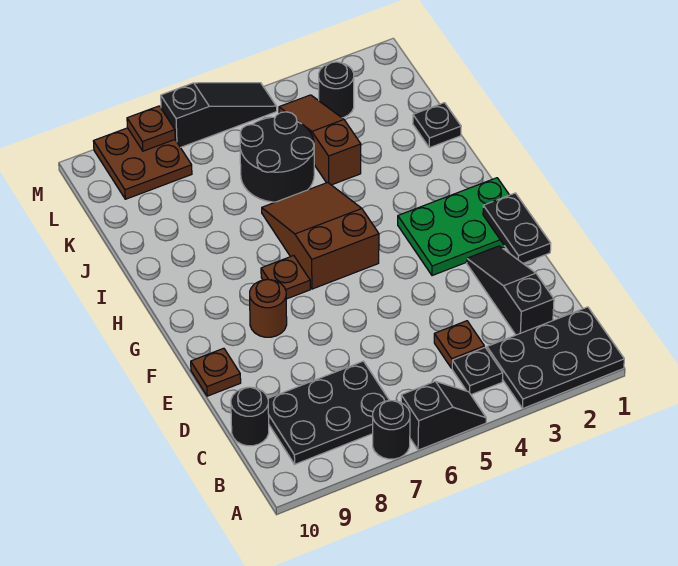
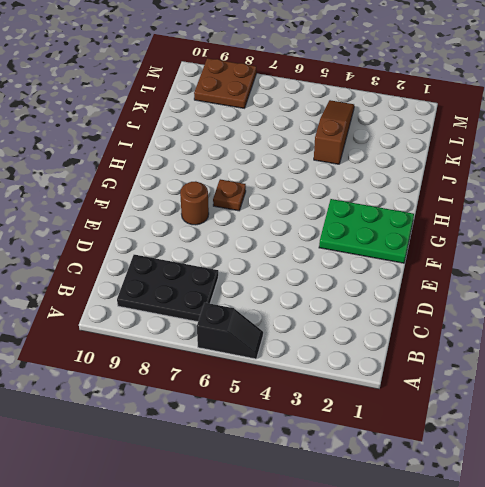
none -> black 2x3 plate [487,307,624,409]
none -> black 1x1 round brick [373,401,410,459]
none -> black 1x1 plate [452,347,503,395]

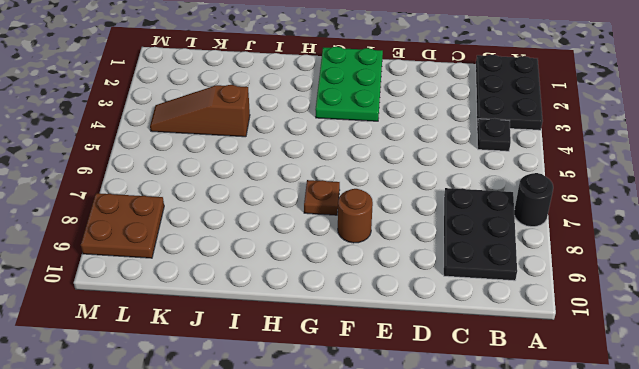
none -> black 1x2 slope [401,381,486,450]
none -> black 1x3 slope [467,246,554,335]
none -> brown 1x1 plate [434,321,484,368]

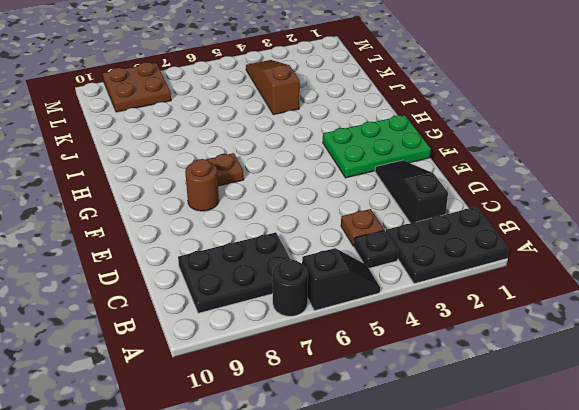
none -> black 1x1 round brick [231,387,269,446]
none -> brown 1x1 plate [191,348,241,396]
none -> brown 2x3 slope [262,182,379,289]

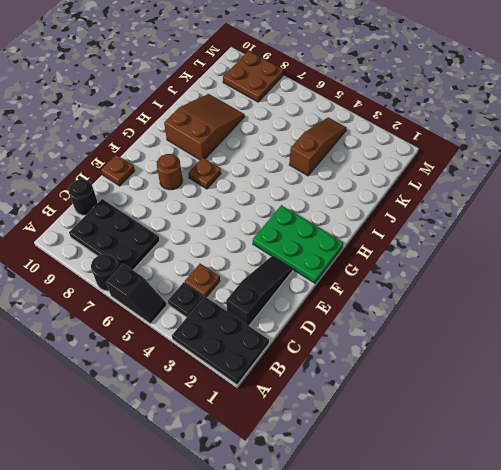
brown 2x3 slope [164,94,244,160] -> brown 2x3 slope moved to [262,182,379,289]
none -> black 1x1 plate [413,103,461,148]
none -> black 2x2 round brick [240,112,314,202]
none -> black 1x1 round brick [319,62,354,118]

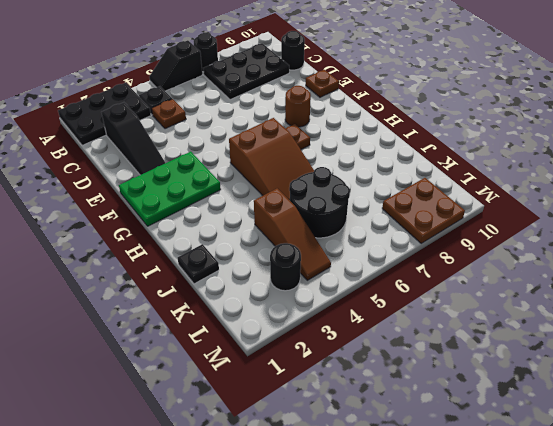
none -> black 1x3 slope [161,83,277,148]
none -> black 1x2 plate [483,193,551,263]
none -> brown 1x1 plate [127,106,175,151]

